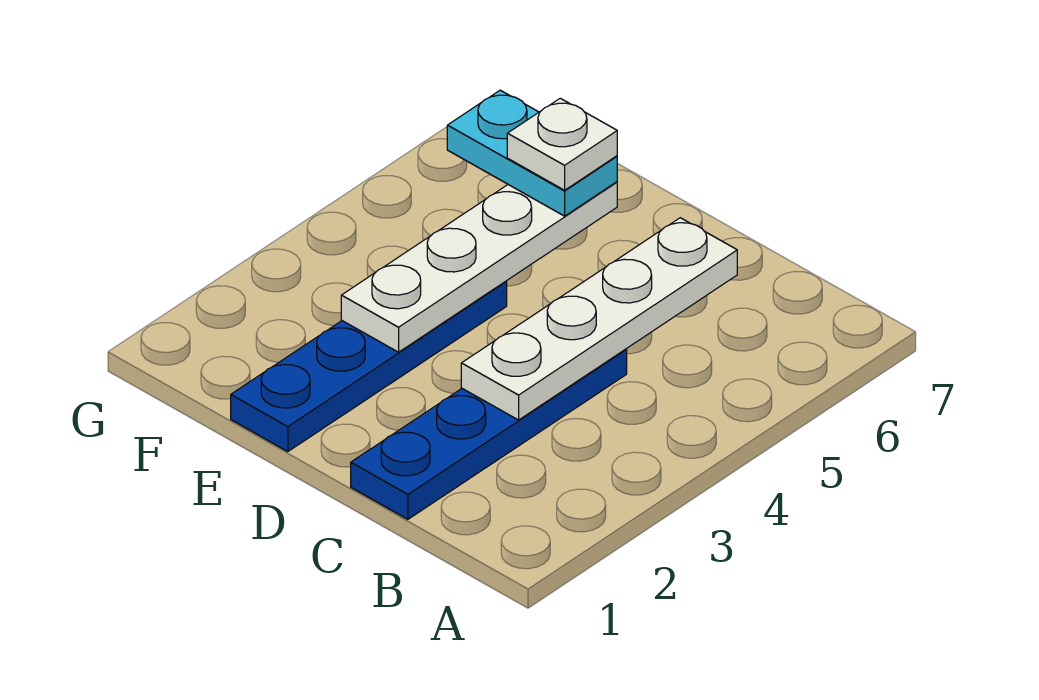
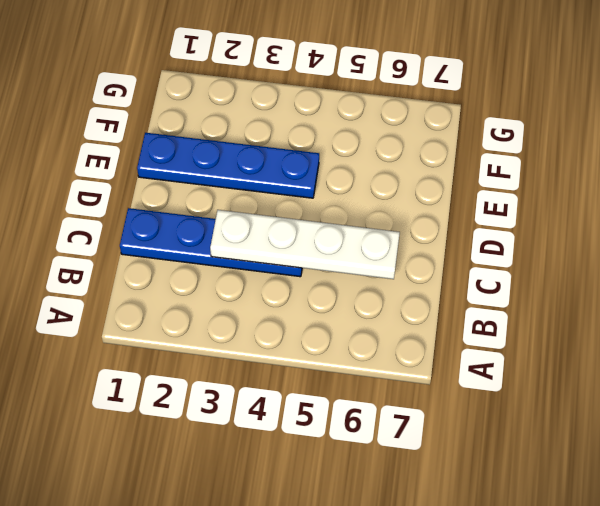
none -> white 1x4 plate [341,182,617,352]
none -> cyan 1x2 plate [447,90,617,216]

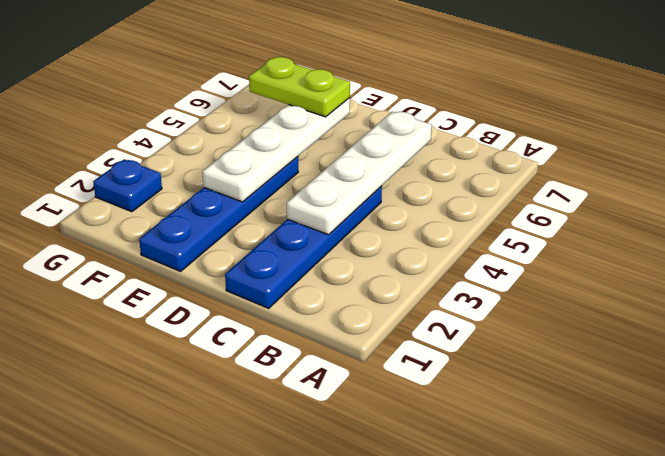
lime 1x2 plate [249,57,350,117] -> cyan 1x2 plate [447,90,617,216]
blue 1x1 plate [93,159,162,212] -> none
none -> white 1x1 plate [507,98,617,190]

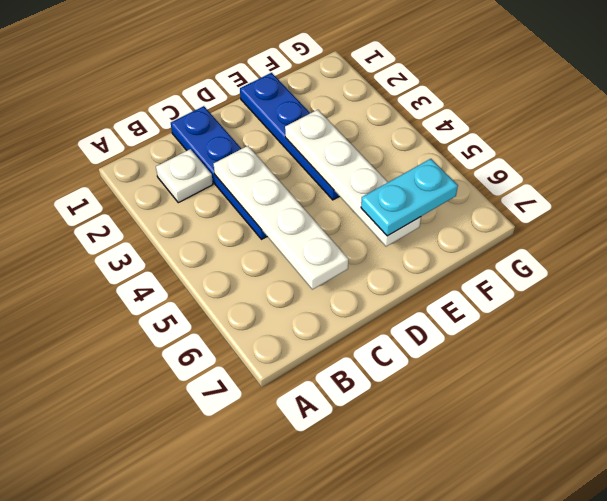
white 1x1 plate [156,149,213,203] -> white 1x1 plate moved to [507,98,617,190]

